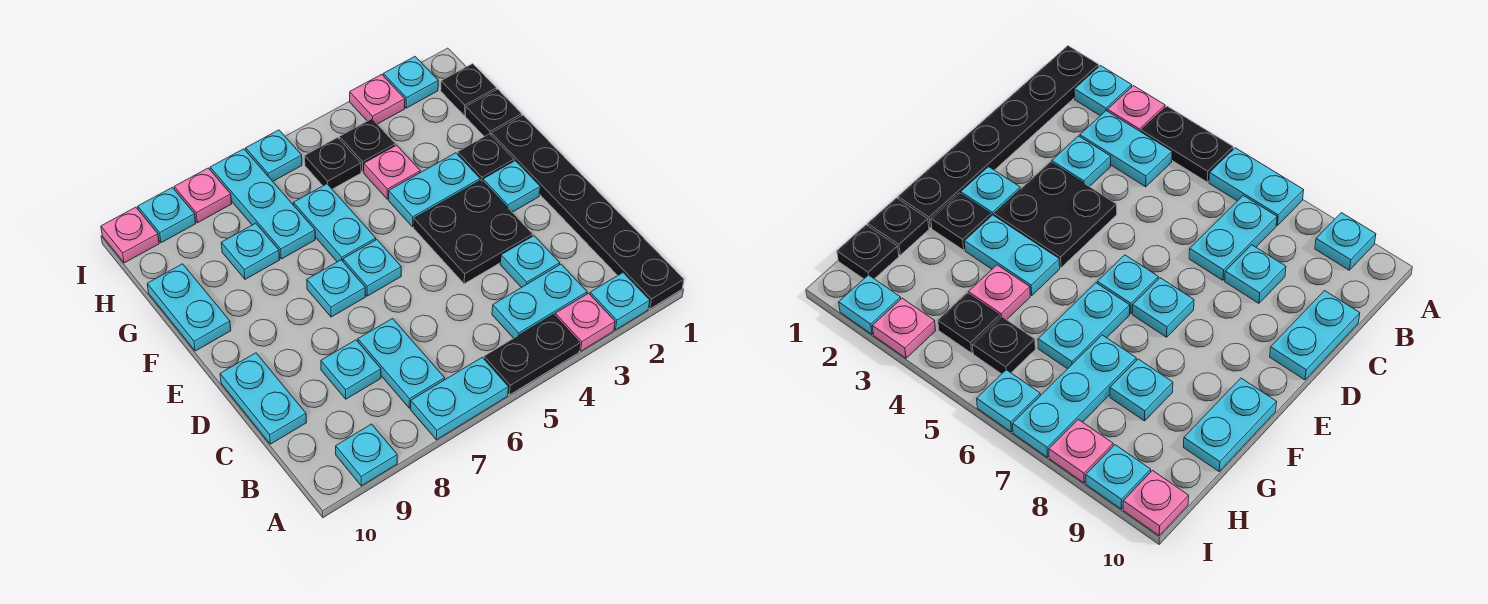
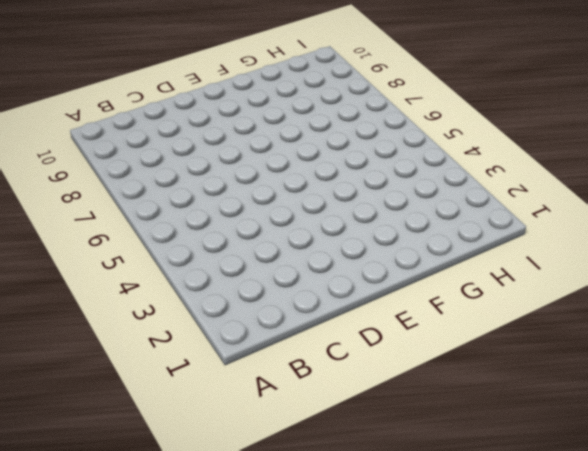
none -> black 1x6 plate [491,115,684,309]
none -> cyan 1x1 plate [590,273,650,330]
none -> pink 1x1 plate [555,293,615,351]
none -> black 1x2 plate [484,314,580,395]

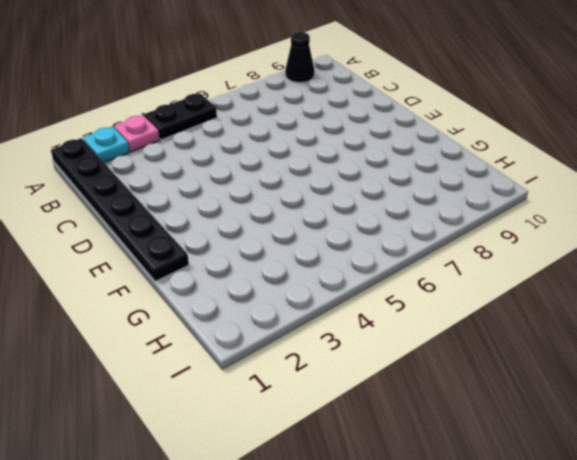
black 1x1 cone [285,32,314,83] -> cyan 1x1 plate [336,424,397,486]
none -> cyan 1x2 plate [411,357,509,440]
none -> cyan 1x2 plate [492,264,587,338]
none -> cyan 1x2 plate [358,319,445,408]
none -> cyan 1x1 plate [500,236,560,288]

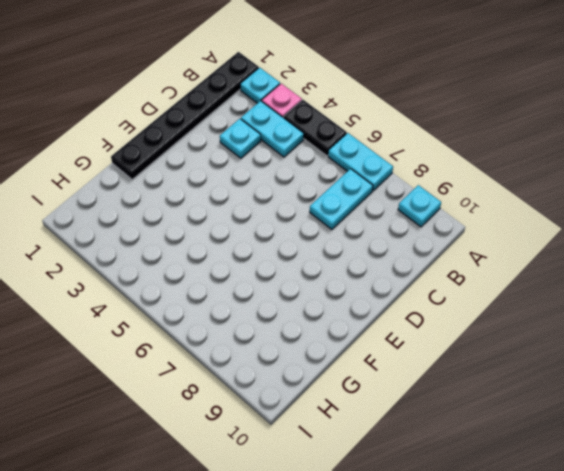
none -> cyan 1x1 plate [321,340,381,399]
none -> cyan 1x2 plate [220,353,307,444]
none -> black 2x2 plate [414,180,533,284]
none -> cyan 1x1 plate [483,161,540,212]

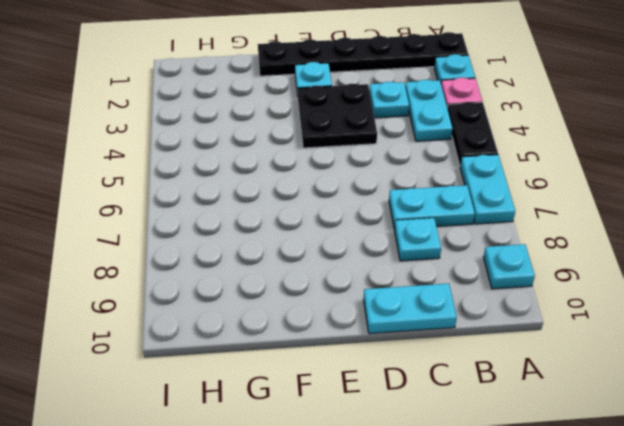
none -> cyan 1x1 plate [343,240,401,296]
none -> cyan 1x1 plate [307,260,366,317]
none -> black 1x1 plate [457,134,514,181]
none -> cyan 1x2 plate [389,153,480,227]

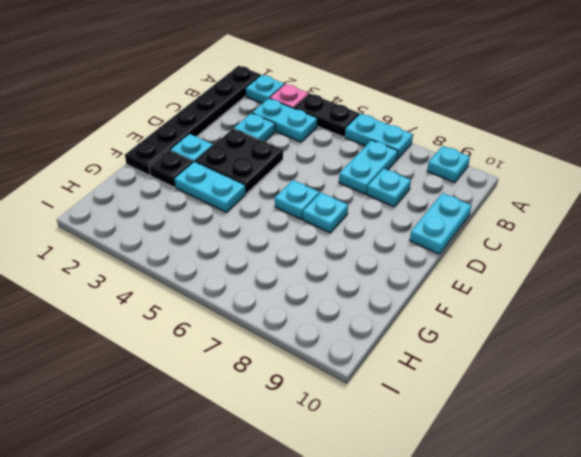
none -> cyan 1x2 plate [293,184,376,262]
none -> cyan 1x2 plate [147,264,231,351]
none -> black 1x1 plate [466,89,522,137]
none -> pink 1x1 plate [364,145,420,199]

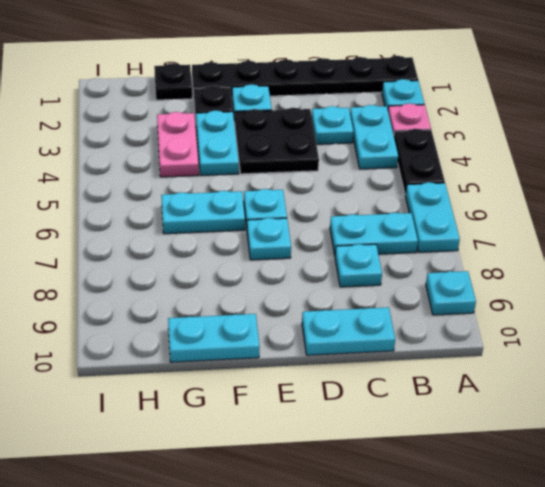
pink 1x2 plate [157,112,199,177] -> pink 1x1 plate [364,145,420,199]
none -> cyan 1x3 plate [210,149,315,259]
none -> cyan 1x1 plate [221,223,280,279]
none -> black 1x1 plate [441,64,496,115]
none -> black 1x1 plate [339,119,395,172]

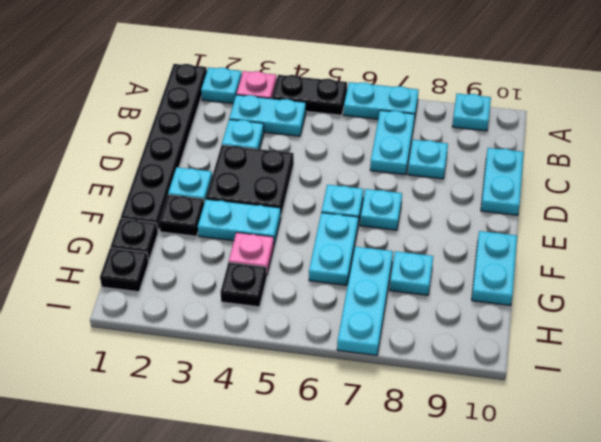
none -> black 1x1 plate [305,137,361,189]
none -> cyan 1x1 plate [383,57,438,108]
none -> pink 1x1 plate [350,74,405,124]
none -> cyan 1x1 plate [246,130,302,181]

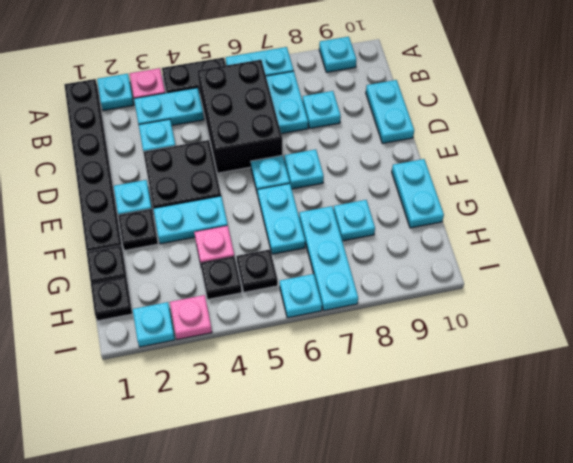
black 2x3 brick [197,60,282,173] -> none
none -> pink 1x1 plate [174,168,232,223]
none -> cyan 1x1 plate [138,188,196,243]
none -> pink 1x1 plate [101,207,159,263]

